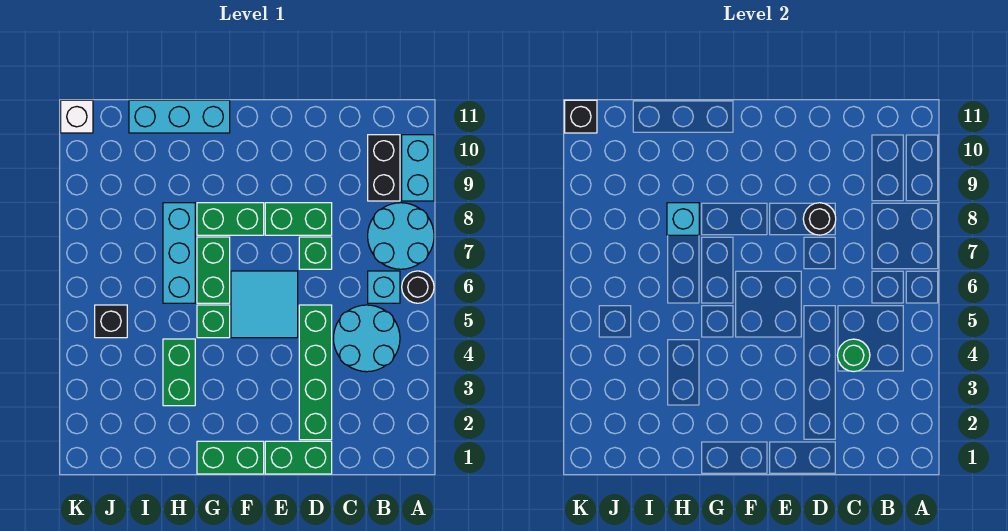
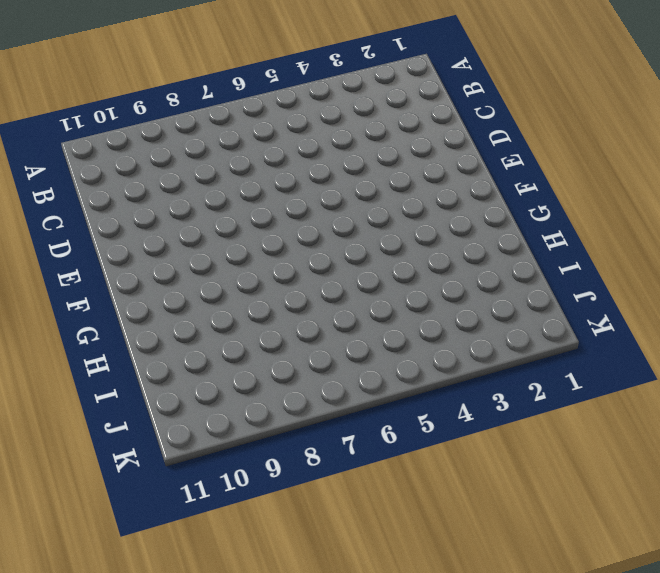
none -> black 1x1 round brick [402,271,434,303]
none -> cyan 2x2 round brick [368,203,434,269]
none -> cyan 1x2 brick [402,135,434,201]

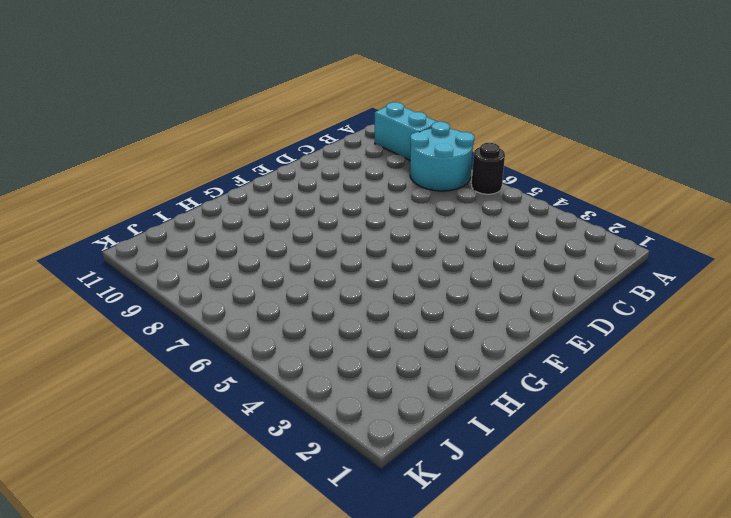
none -> cyan 2x2 round brick [333,305,400,372]
none -> cyan 1x1 brick [368,271,400,303]
none -> black 1x2 brick [368,135,400,201]

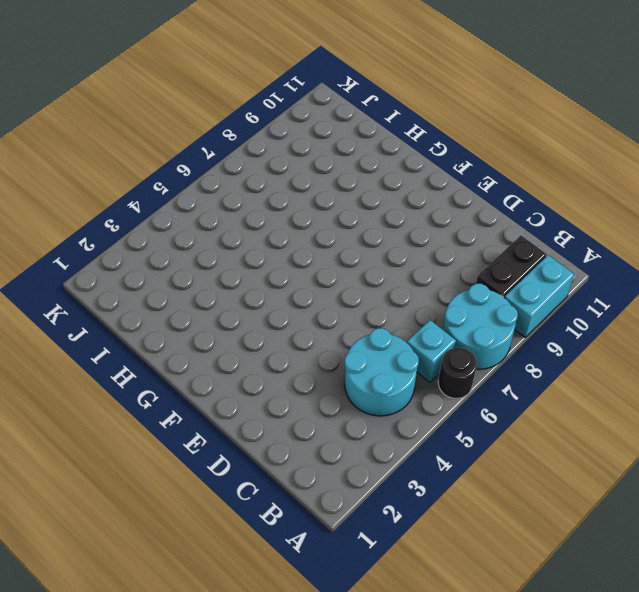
none -> green 1x2 brick [265,441,332,474]
none -> green 1x4 brick [299,305,332,440]
none -> green 1x1 brick [299,237,332,269]

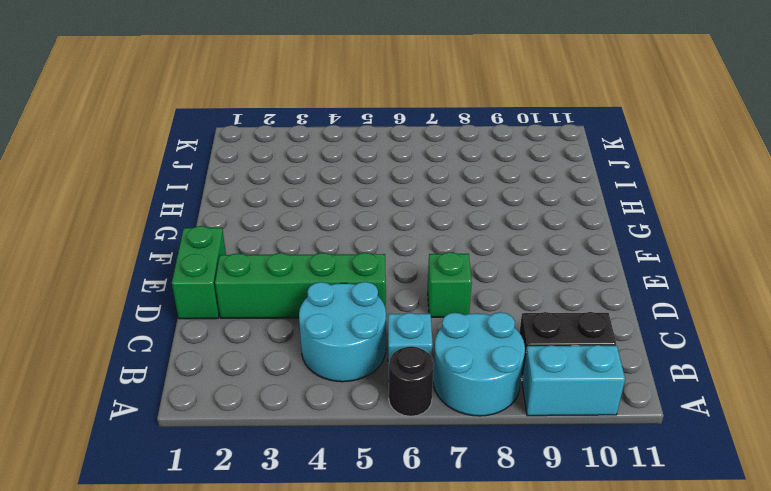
none -> green 1x2 brick [265,203,332,235]
none -> cyan 2x2 tile [231,271,298,338]
none -> green 1x2 brick [197,441,264,474]

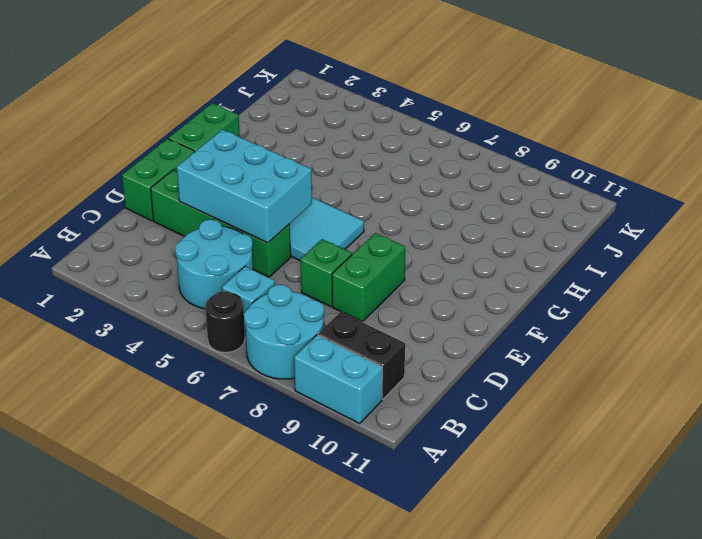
cyan 2x3 brick [177,130,312,243] -> none
none -> green 1x2 brick [197,203,264,235]
none -> green 1x1 brick [197,305,230,338]
none -> green 1x2 brick [197,237,230,303]

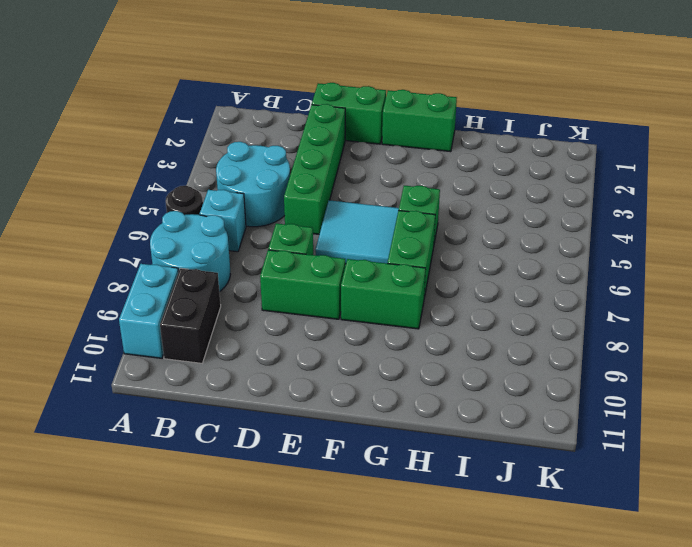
none -> cyan 1x3 brick [129,100,230,133]
none -> green 1x2 brick [163,339,195,406]
none -> cyan 1x3 brick [163,203,195,303]

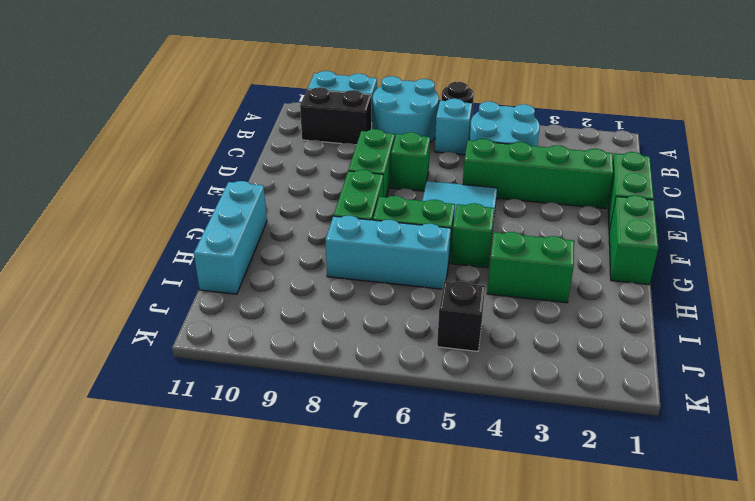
none -> white 1x1 brick [61,100,93,133]
none -> green 1x1 round brick [837,339,870,372]
none -> black 1x1 round brick [803,203,836,235]

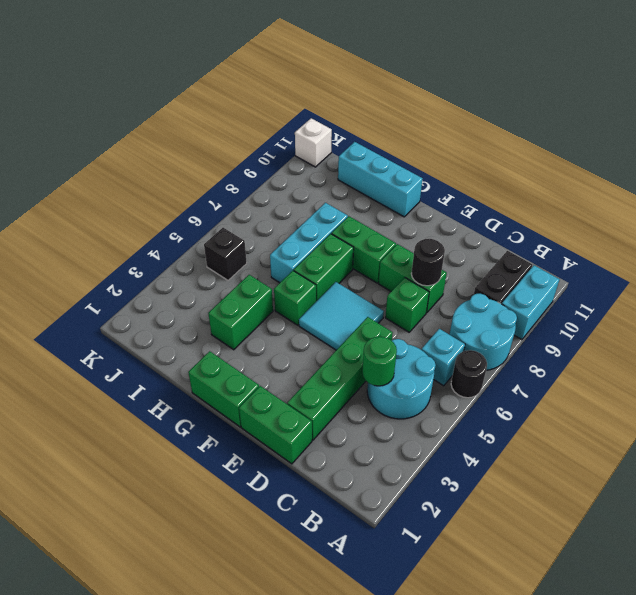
none -> cyan 1x1 brick [667,203,699,235]
none -> black 1x1 brick [565,100,597,133]

